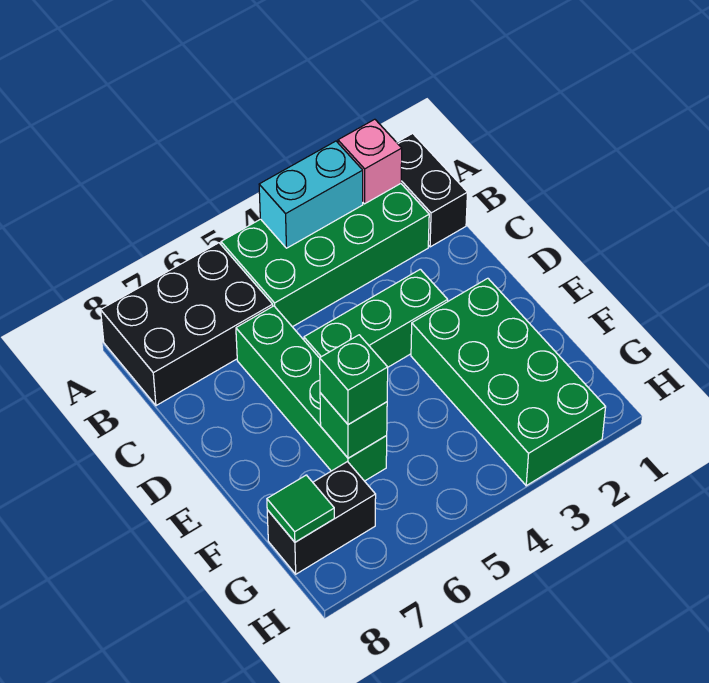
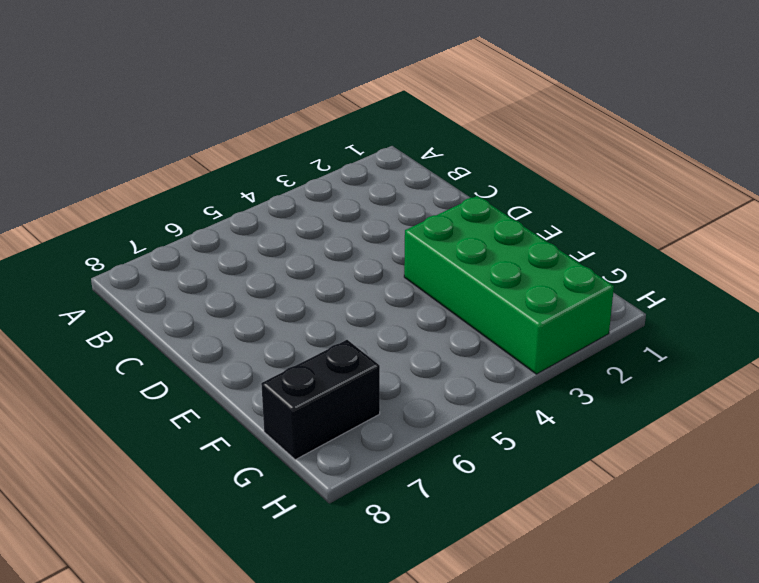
none -> black 1x2 brick [397,133,467,247]
none -> green 2x4 brick [221,184,429,327]
none -> black 2x3 brick [101,243,273,406]

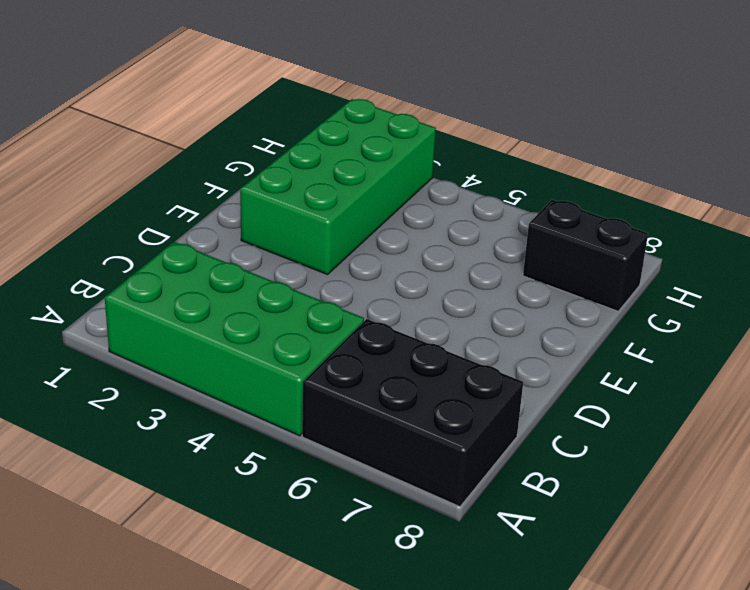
none -> black 1x2 brick [397,133,467,247]
none -> green 1x4 brick [236,306,387,481]
none -> green 1x3 brick [304,269,448,367]

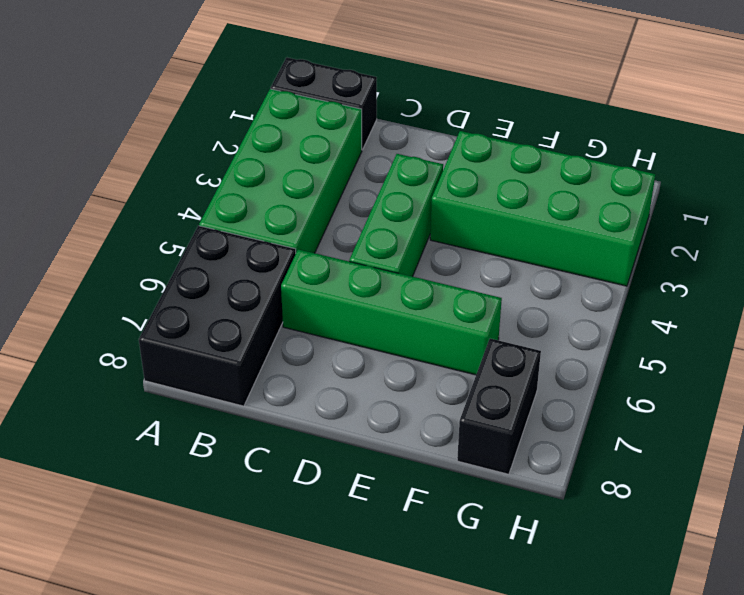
none -> pink 1x1 brick [338,119,402,204]
none -> cyan 1x2 brick [259,141,363,248]
none -> green 1x1 brick [320,393,387,458]

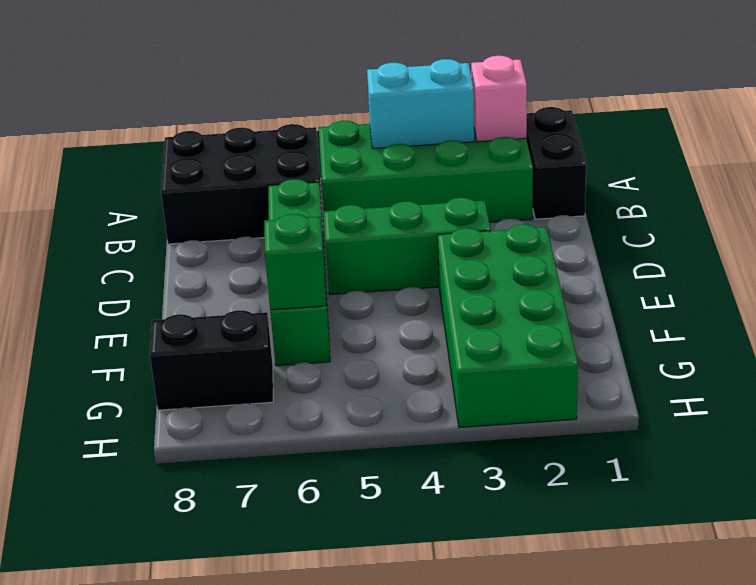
none -> green 1x1 tile [267,475,334,542]
none -> green 1x1 brick [320,335,388,425]

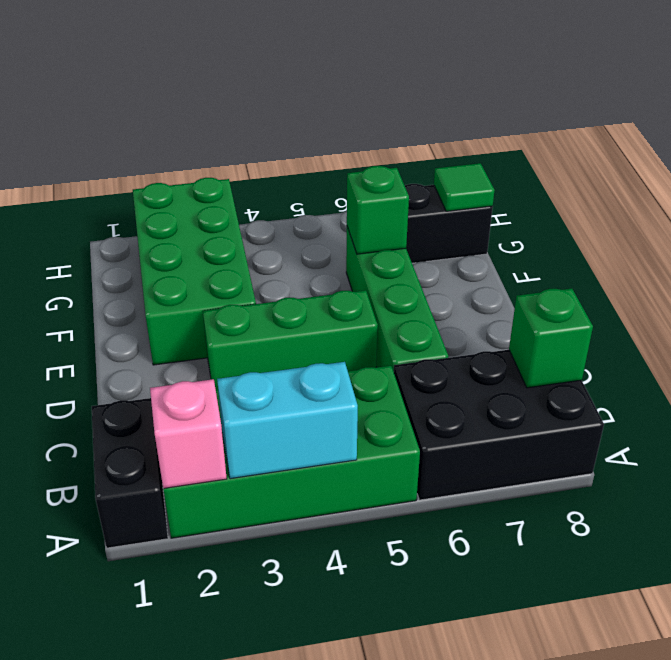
green 1x1 brick [509,288,593,388] -> green 1x1 brick moved to [320,335,388,425]

